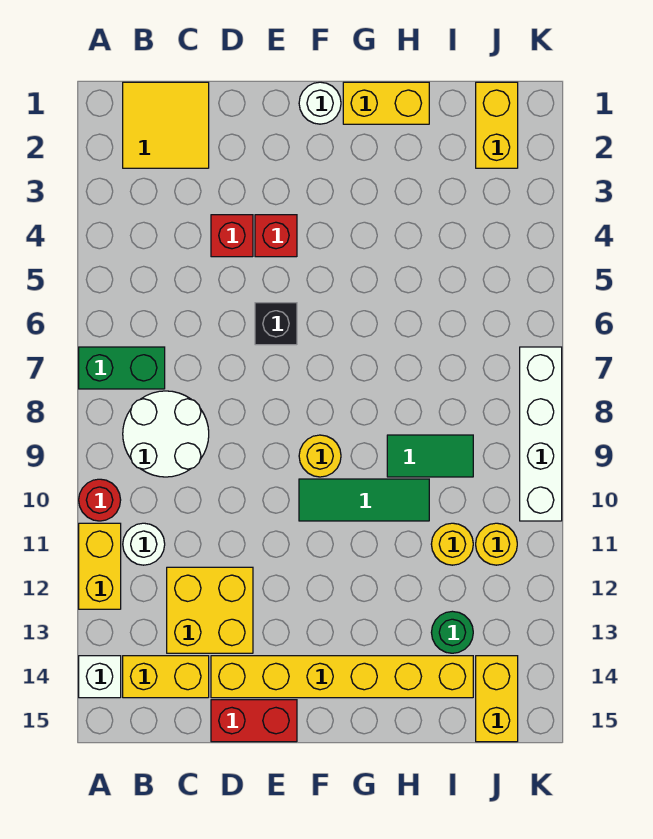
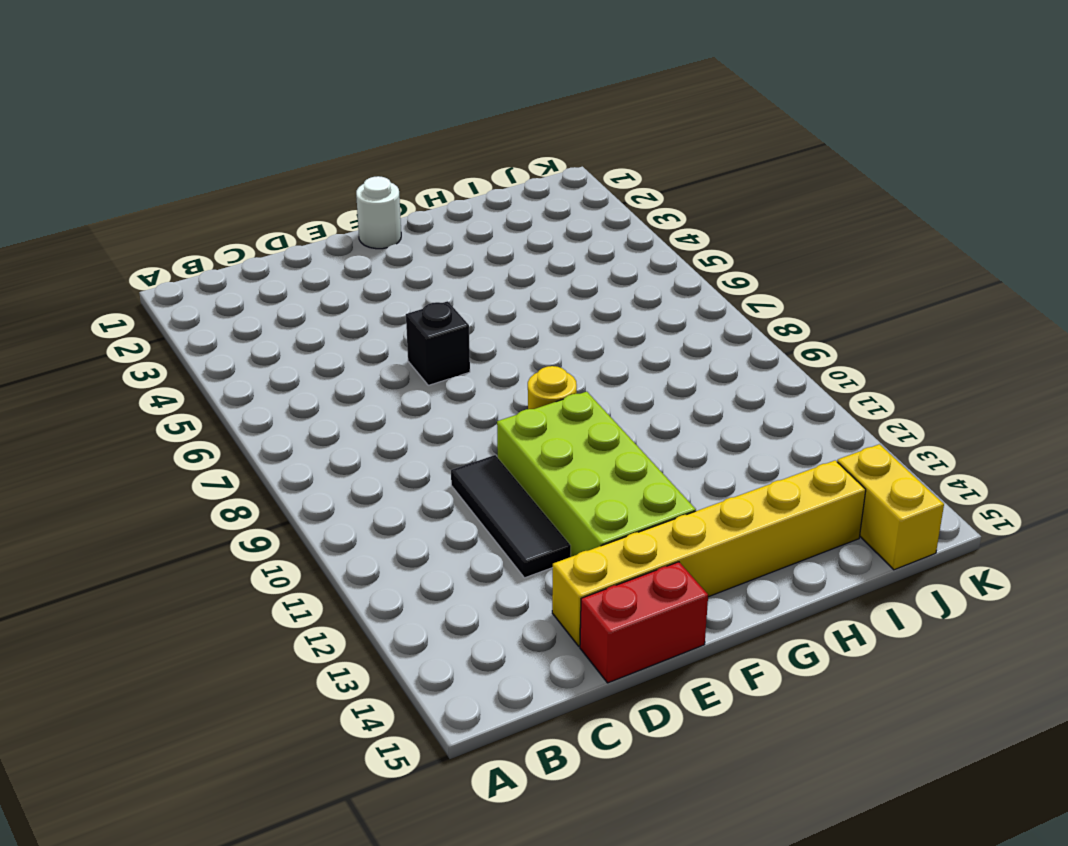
black 1x3 tile [451,455,571,578] -> yellow 2x2 brick [167,567,253,653]
lime 2x4 brick [497,392,696,557] -> green 1x3 tile [299,479,429,521]
none -> green 1x2 brick [79,347,165,389]
none -> red 1x1 round brick [79,479,121,521]
none -> yellow 1x2 brick [79,523,121,609]

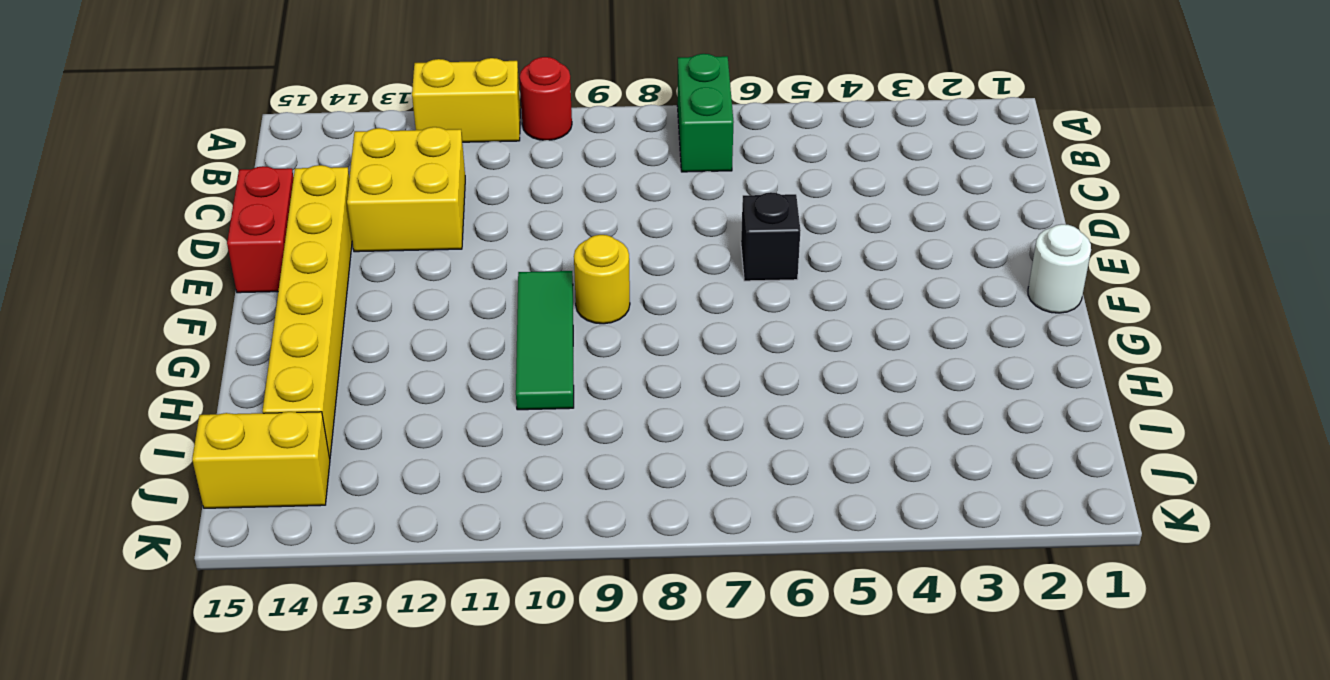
none -> white 1x1 brick [79,656,121,698]
none -> yellow 2x2 tile [123,82,209,168]
none -> white 2x2 round brick [123,391,209,477]

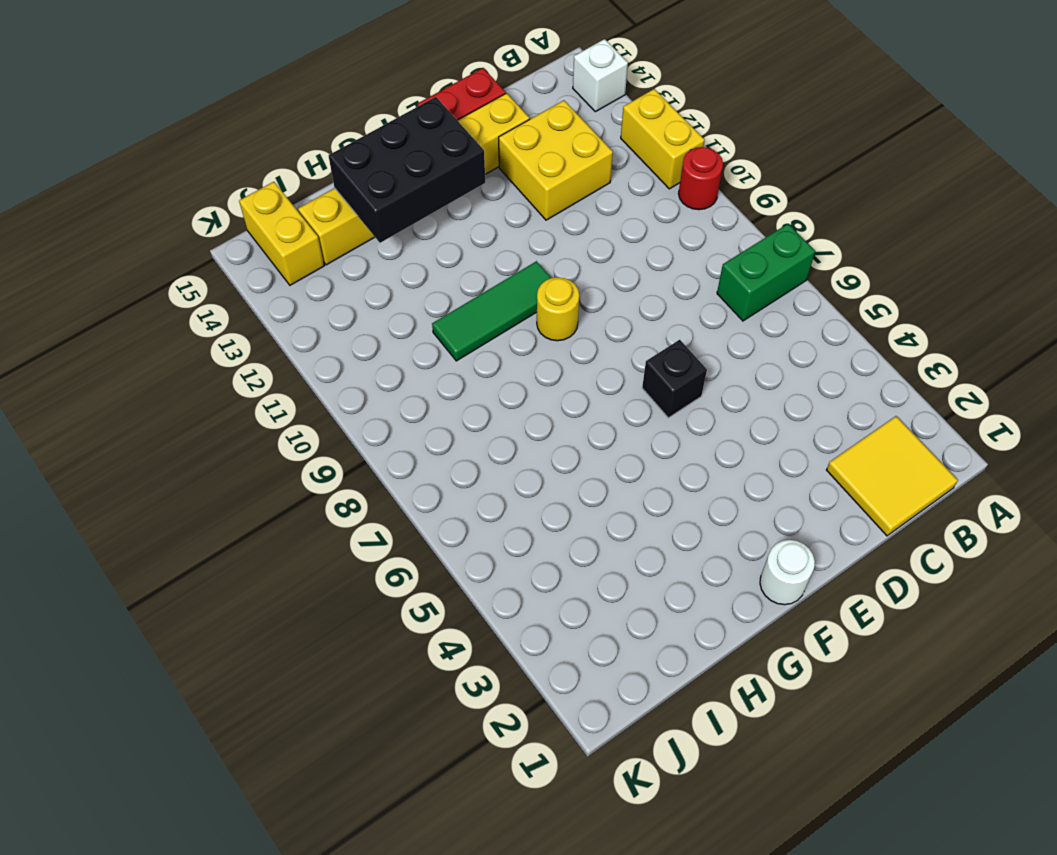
black 2x3 brick [329,97,485,243] -> none
none -> white 2x2 round brick [123,391,209,477]
none -> white 1x1 round brick [123,523,165,565]
none -> yellow 1x2 brick [123,656,209,698]

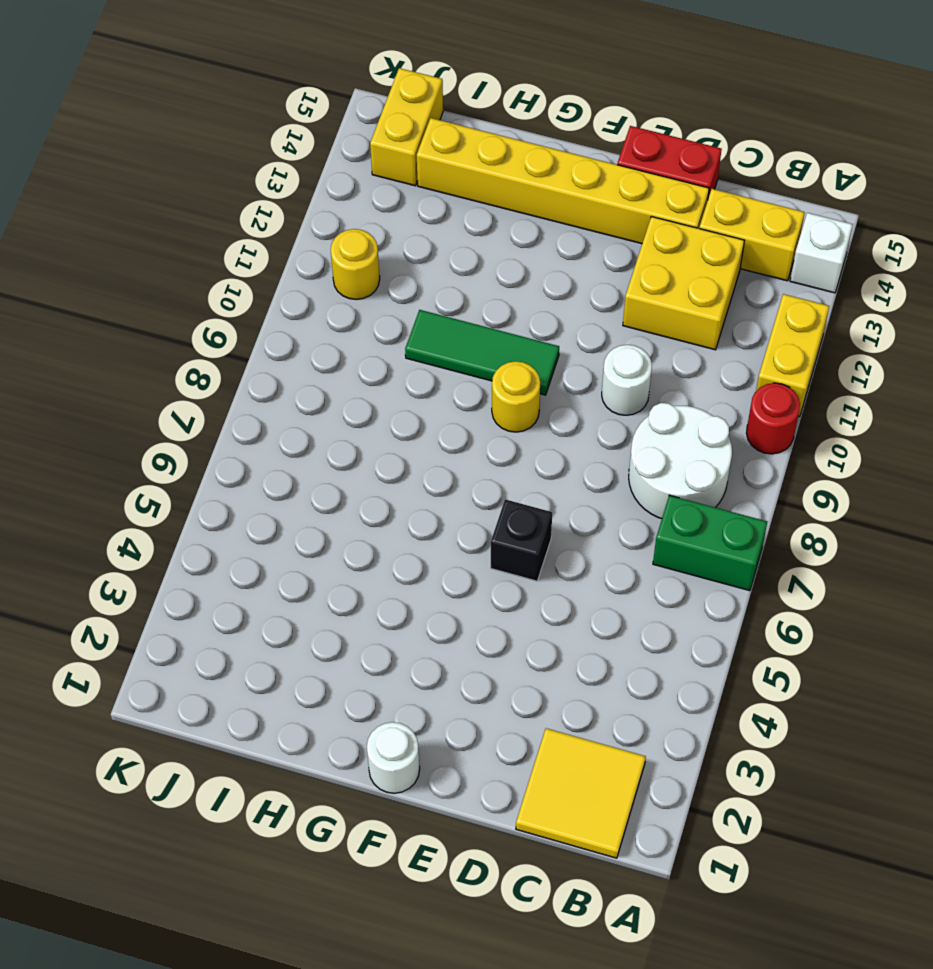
white 1x1 round brick [602,345,652,415] -> white 1x1 round brick moved to [123,523,165,565]
none -> red 1x1 brick [211,215,253,257]
none -> red 1x1 brick [255,215,297,257]
none -> yellow 1x2 brick [343,82,429,124]

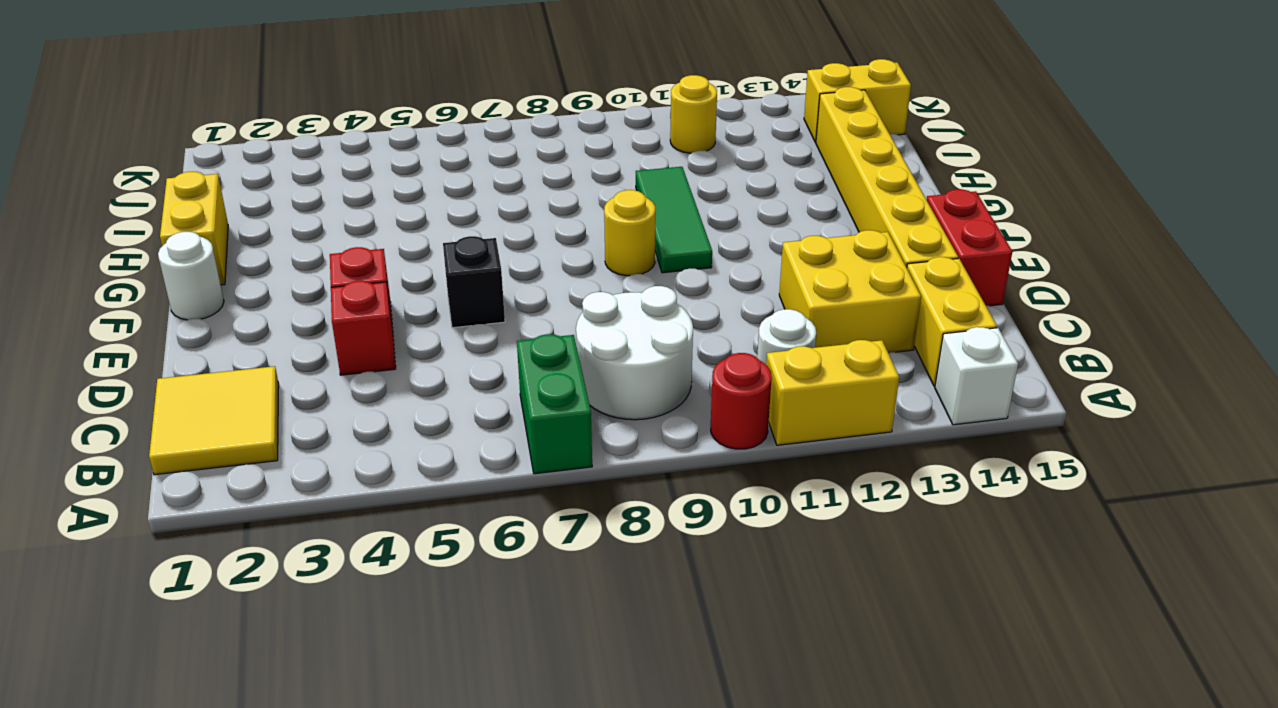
none -> green 1x2 tile [387,435,473,477]
none -> yellow 1x1 round brick [431,523,473,565]
none -> green 1x1 round brick [431,611,473,653]

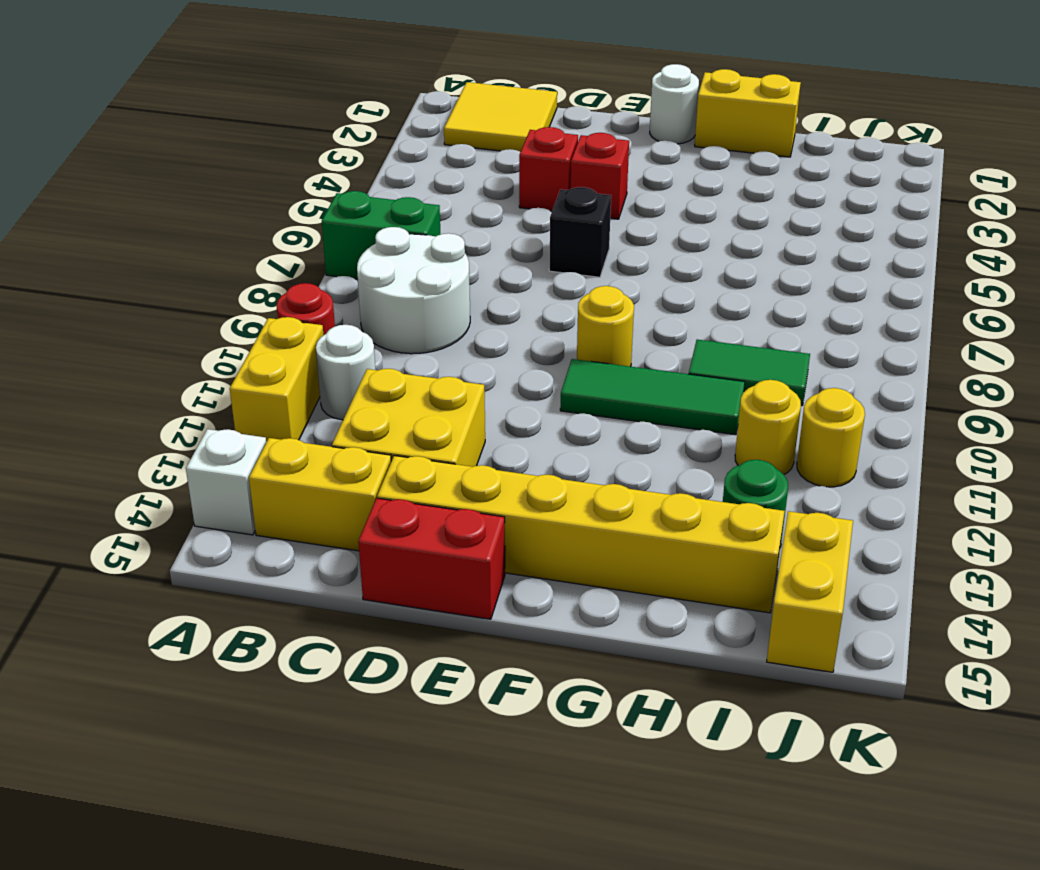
none -> yellow 1x2 brick [476,82,518,168]
none -> white 1x4 brick [520,347,562,521]

